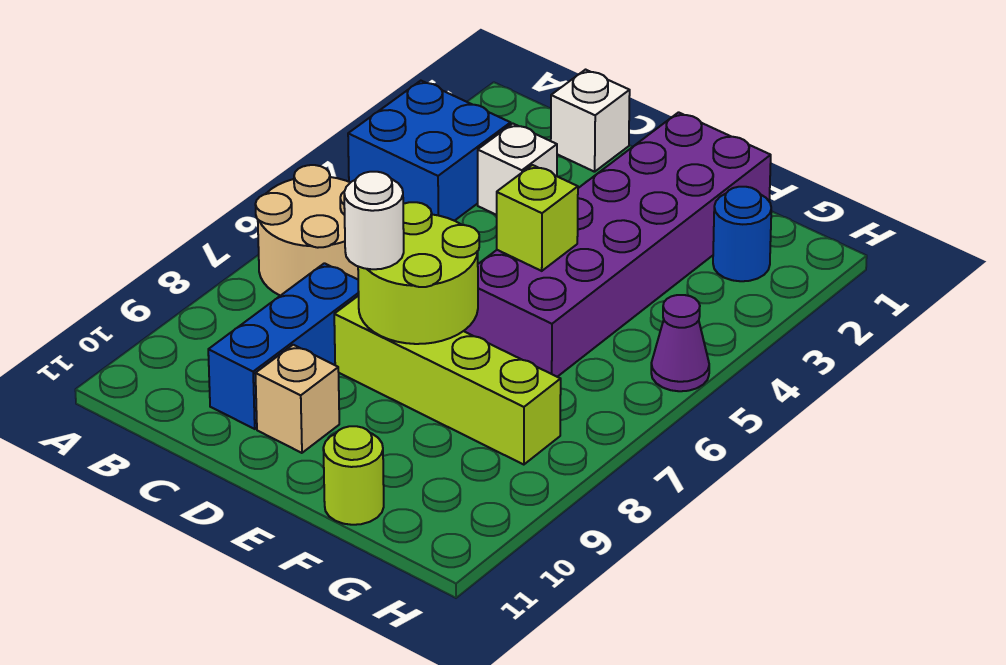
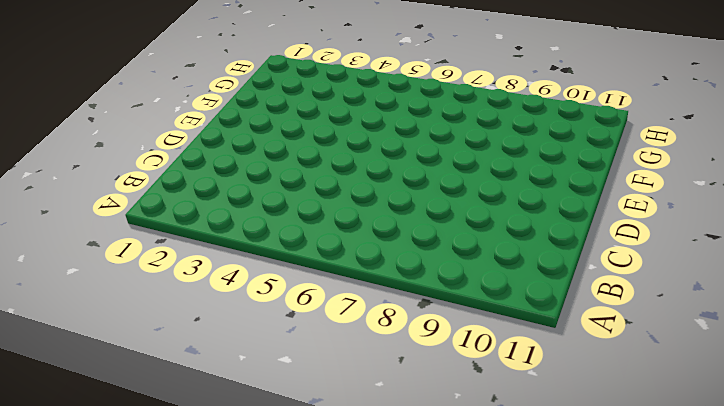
none -> blue 2x2 brick [348,81,511,221]
none -> tan 2x2 round brick [255,165,358,296]
none -> white 1x1 brick [551,70,630,172]

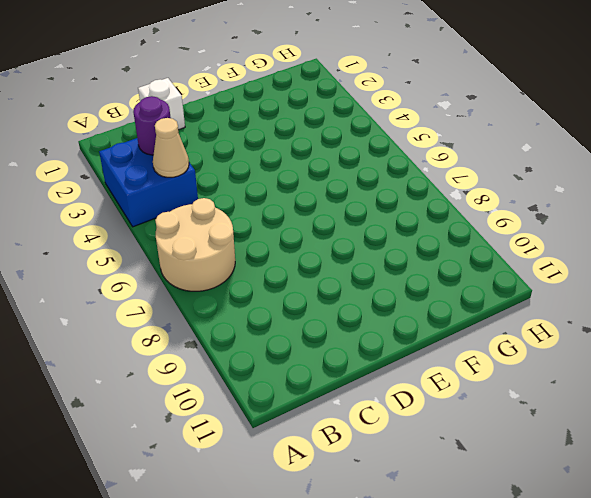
purple 1x1 round brick [133,96,171,155] -> none
tan 1x1 cone [153,118,189,177] -> none
none -> white 1x1 brick [478,124,557,215]
none -> blue 1x3 brick [208,263,359,429]
none -> lime 1x4 brick [334,296,561,465]

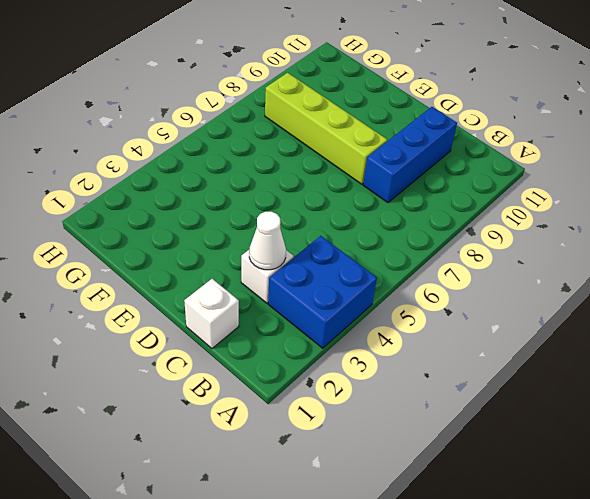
white 1x1 cone [249,212,286,270] -> none
none -> tan 2x2 round brick [255,165,358,296]
none -> tan 1x1 brick [255,345,339,453]
none -> purple 2x6 brick [464,112,771,377]

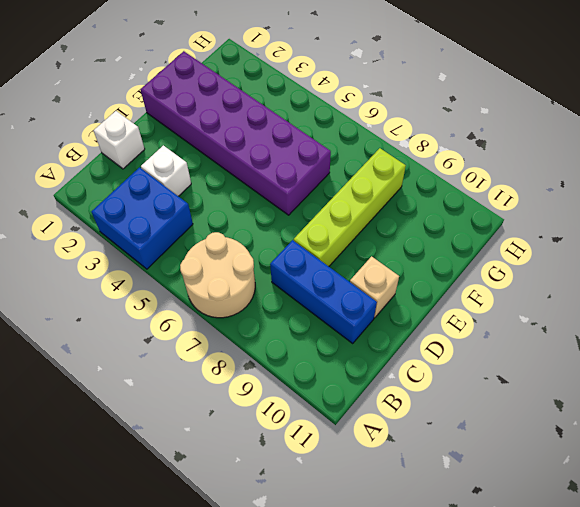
none -> lime 1x1 round brick [323,426,384,525]
none -> blue 1x1 round brick [713,187,771,281]
none -> purple 1x1 cone [651,295,709,391]

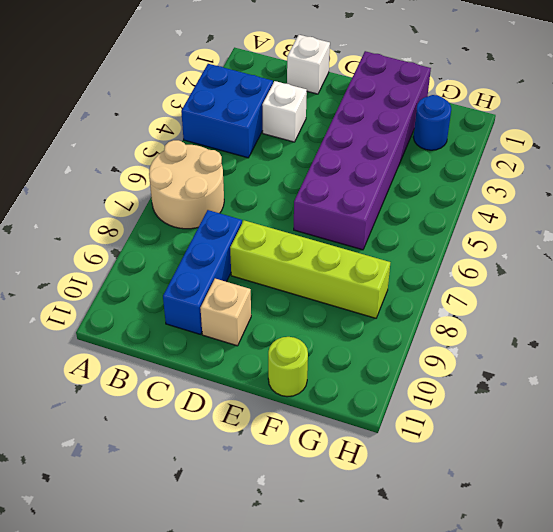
none -> purple 1x1 cone [651,295,709,391]
none -> lime 2x2 round brick [358,202,479,344]
none -> lime 1x1 brick [497,165,578,271]

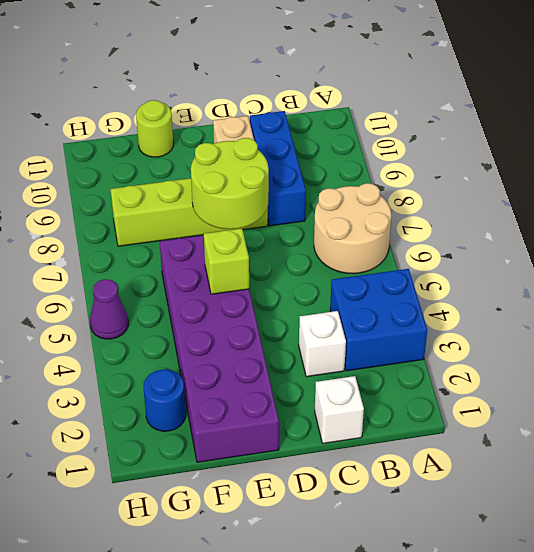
none -> white 1x1 round brick [344,172,404,269]

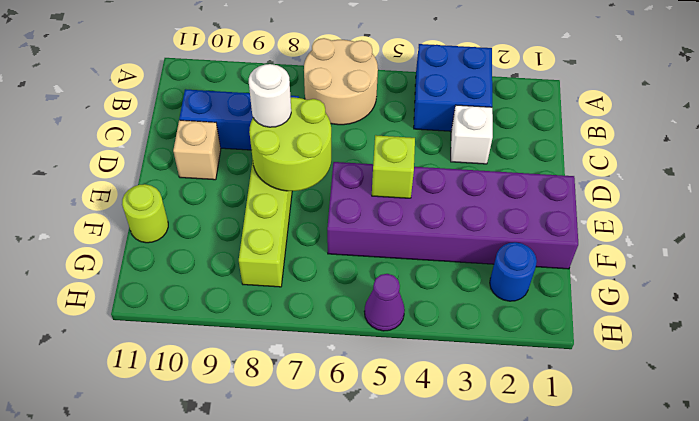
none -> white 1x1 brick [551,70,630,172]

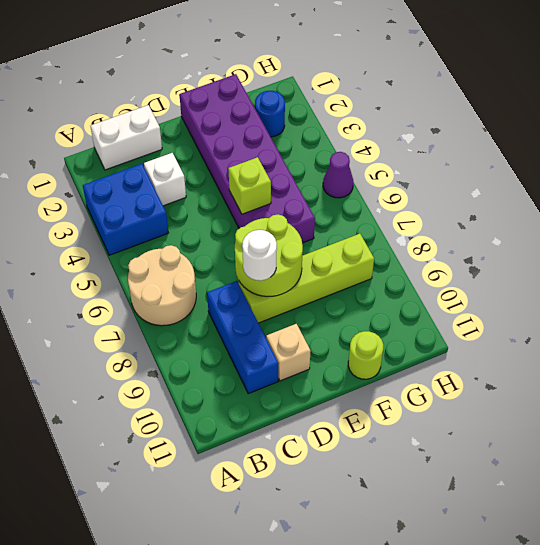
white 1x2 brick [91,105,162,170] -> white 1x1 brick [551,70,630,172]

